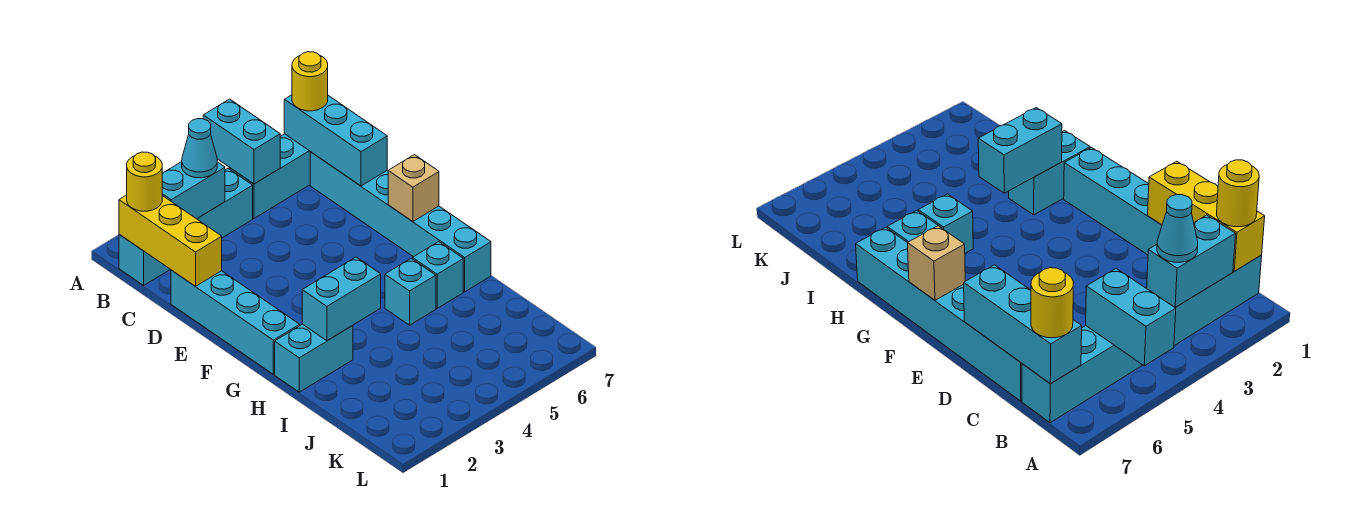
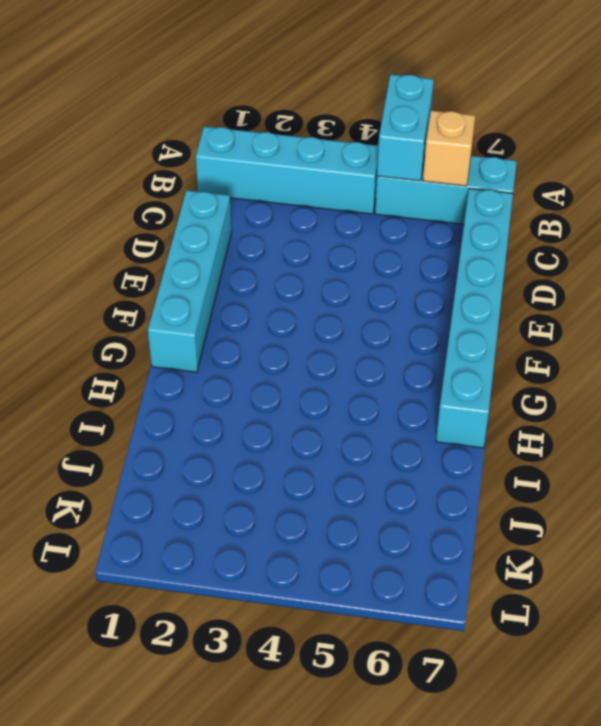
tan 1x1 brick [423,111,475,186] -> tan 1x1 brick moved to [388,155,439,222]
none -> cyan 1x2 brick [275,324,353,392]
none -> cyan 1x1 brick [385,258,436,325]
none -> cyan 1x1 brick [413,242,463,308]

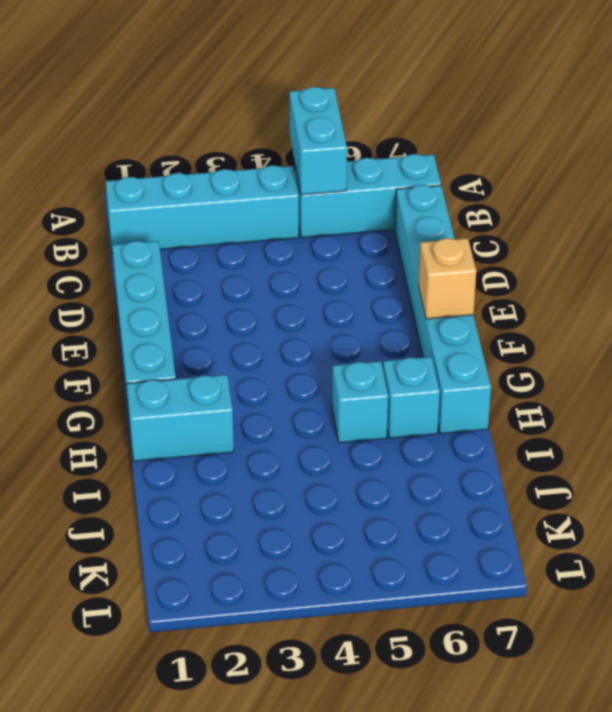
none -> yellow 1x3 brick [119,195,222,286]
none -> cyan 1x2 brick [162,162,225,219]
none -> cyan 1x3 brick [284,95,387,186]

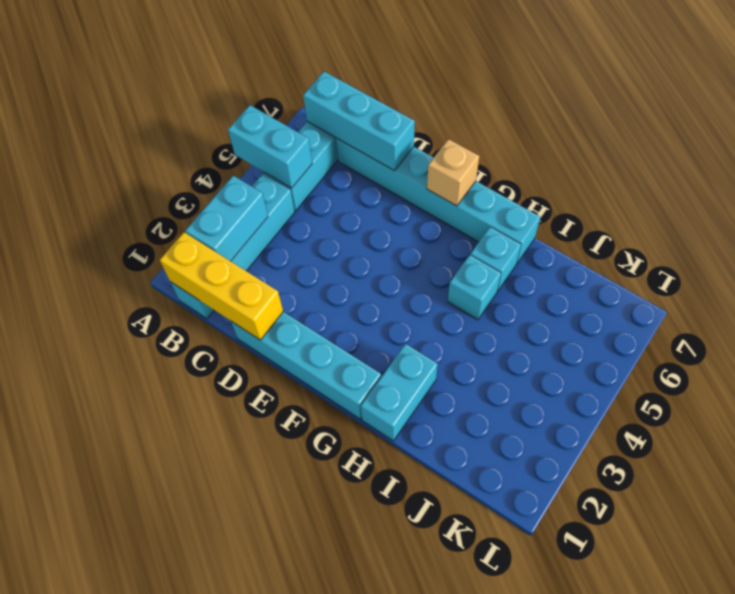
none -> cyan 1x2 brick [302,257,381,341]
none -> yellow 1x1 round brick [127,152,162,211]
none -> cyan 1x1 cone [182,119,217,178]

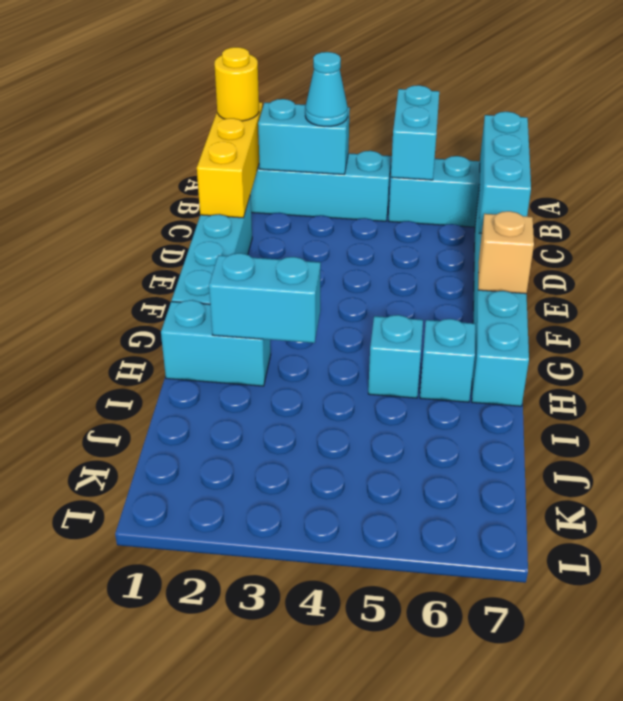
none -> yellow 1x1 round brick [292,52,328,111]

